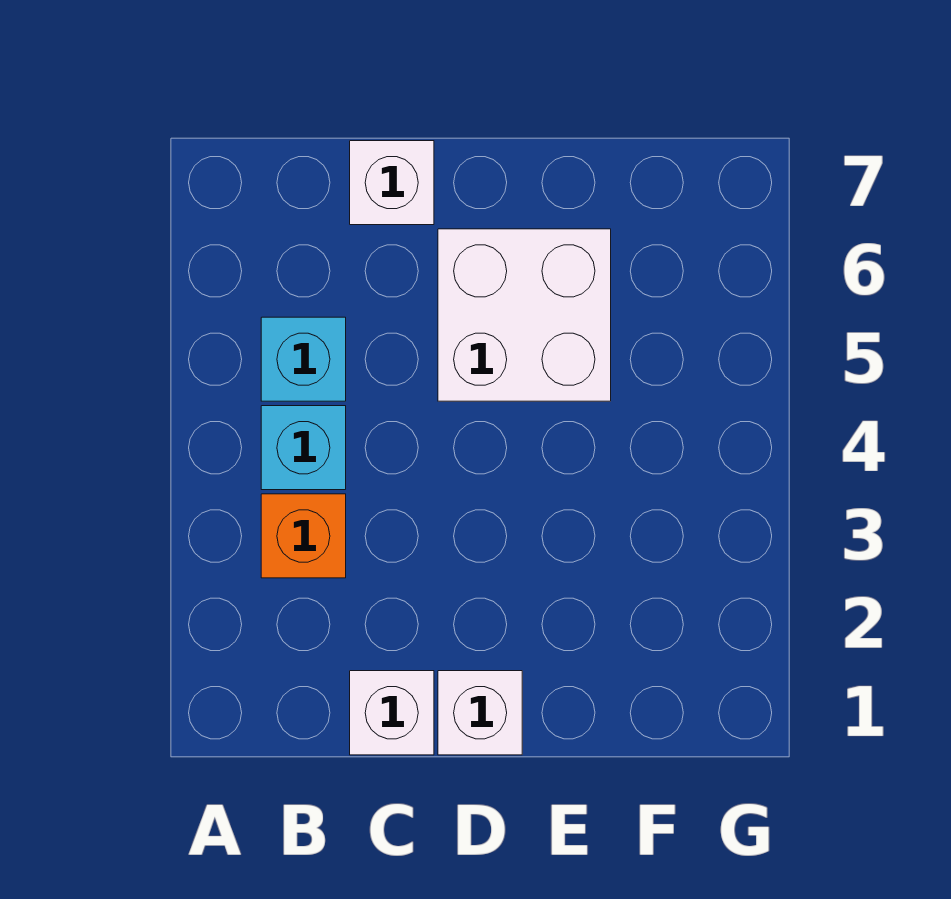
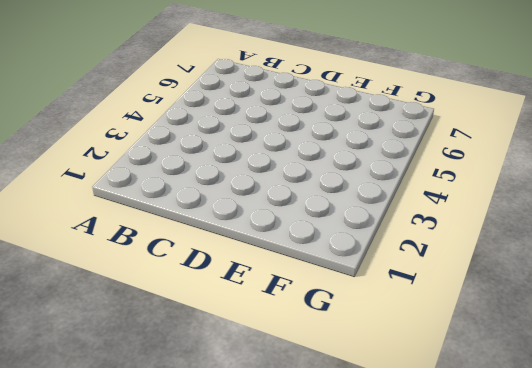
none -> orange 1x1 brick [261,494,346,578]
none -> cyan 1x1 brick [261,406,346,490]

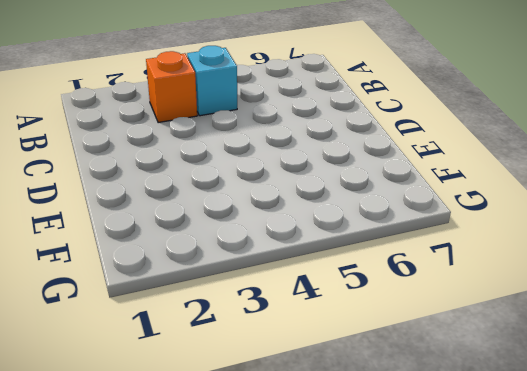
none -> cyan 1x1 brick [261,317,346,401]
none -> white 1x1 brick [350,671,434,755]

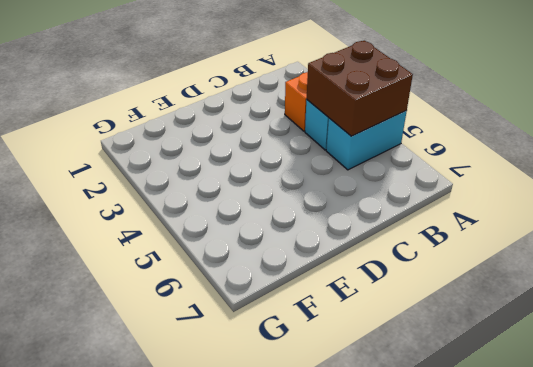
brown 2x2 brick [307,41,413,136] -> none
cyan 1x2 brick [326,111,407,170] -> cyan 1x1 brick [261,317,346,401]
none -> white 1x1 brick [350,671,434,755]
none -> white 1x1 brick [350,141,434,225]

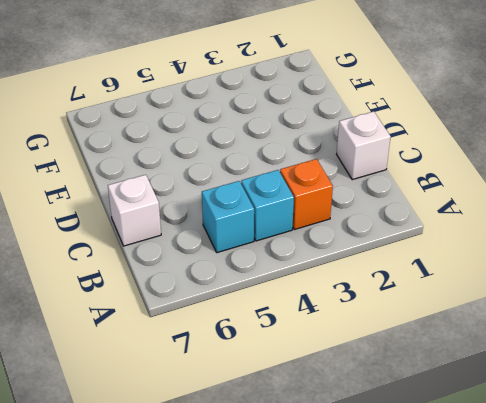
none -> white 1x1 brick [438,671,522,755]
none -> white 2x2 brick [438,229,611,401]

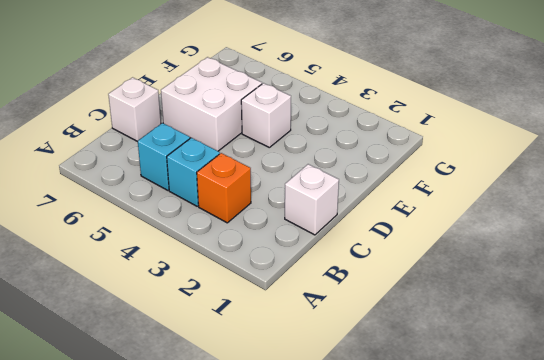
white 1x1 brick [241,83,291,147] -> white 1x1 brick moved to [438,671,522,755]

